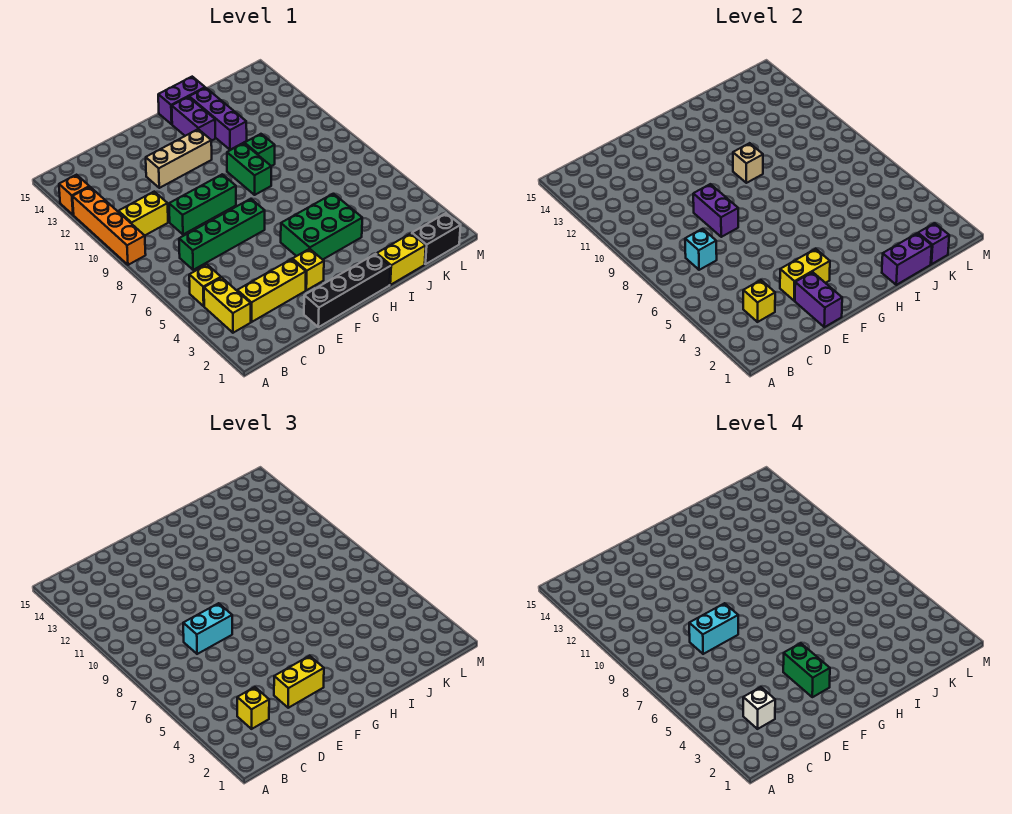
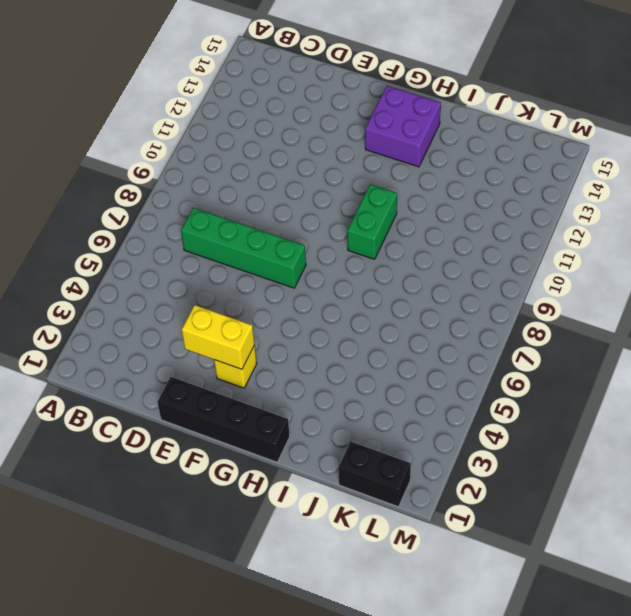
purple 2x2 brick [365,86,441,167] -> purple 1x2 brick [172,97,215,141]
none -> orange 1x4 brick [72,187,146,265]
none -> orange 1x1 brick [59,175,89,215]
none -> yellow 1x2 brick [204,277,251,333]
none -> yellow 1x1 brick [189,265,221,306]

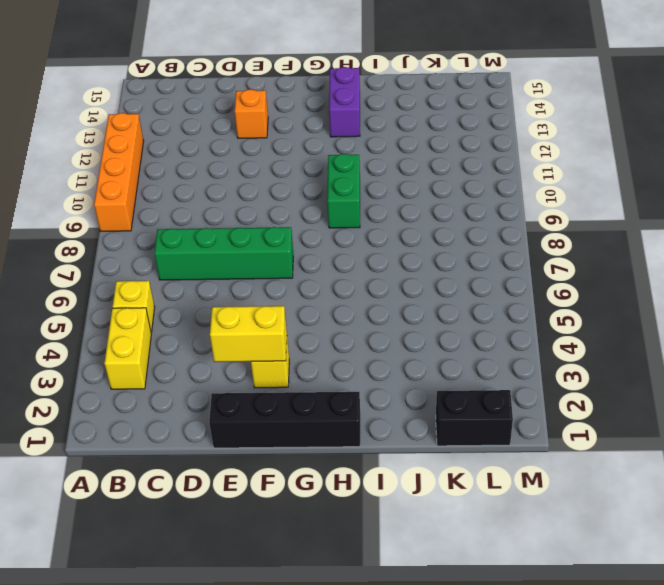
orange 1x1 brick [235,89,268,138] -> orange 1x1 brick moved to [59,175,89,215]
none -> yellow 1x2 brick [118,192,168,235]
none -> yellow 1x3 brick [237,259,306,322]
none -> green 1x3 brick [169,174,236,234]
none -> tan 1x3 brick [146,129,212,188]

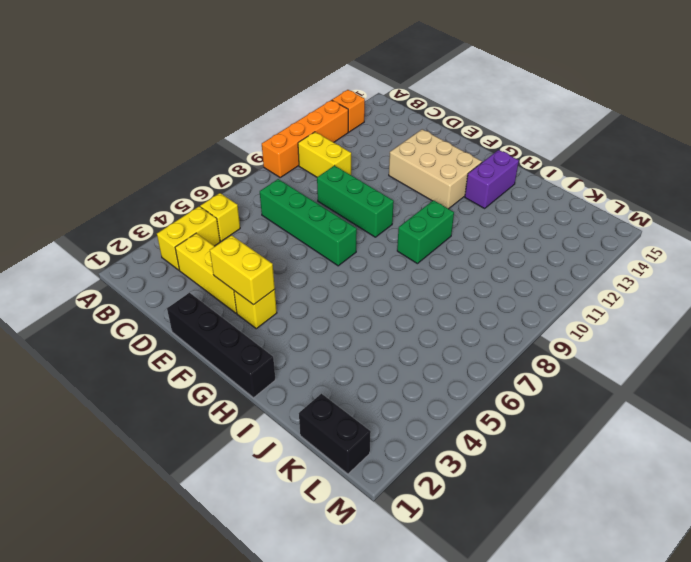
tan 2x3 brick [389,129,482,209] -> tan 1x3 brick [146,129,212,188]
none -> green 2x3 brick [281,194,362,260]
none -> purple 1x2 brick [158,77,205,124]
none -> yellow 1x2 brick [377,233,426,285]
none -> green 1x1 brick [245,134,275,166]

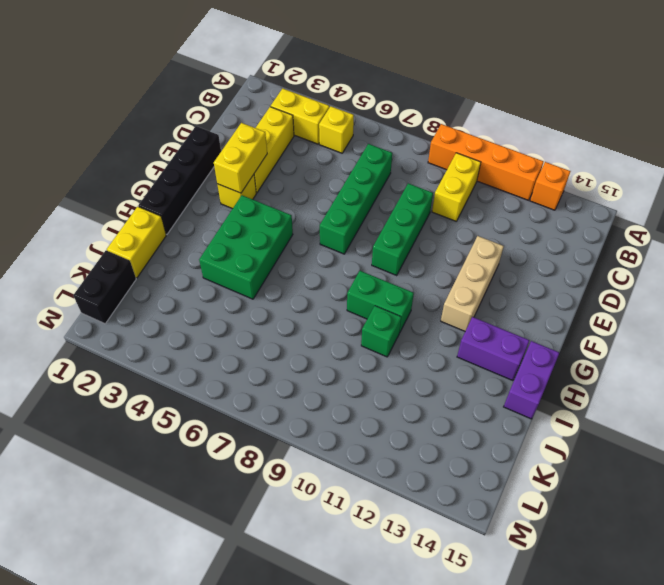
none -> purple 1x3 brick [189,88,247,150]
none -> yellow 1x1 brick [743,280,775,322]
none -> cyan 1x1 brick [685,229,717,270]
none -> purple 1x2 brick [795,272,842,327]

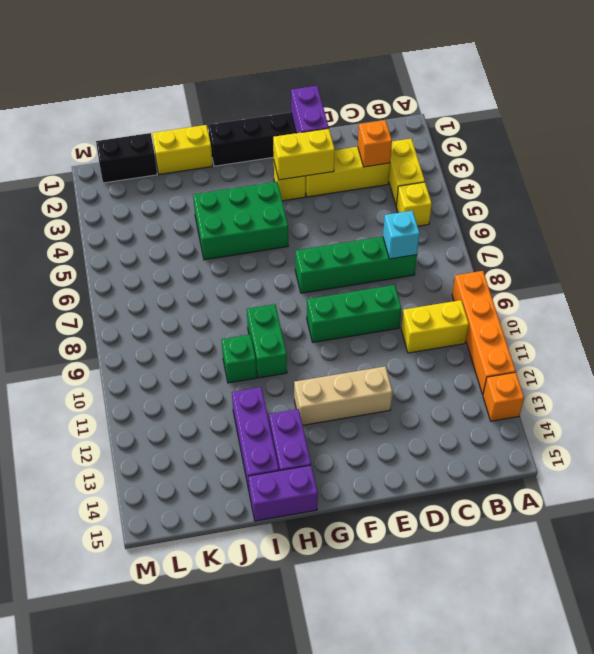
orange 1x1 brick [358,120,392,167] -> yellow 1x1 brick [743,280,775,322]
none -> purple 1x2 brick [693,184,738,237]
none -> tan 1x1 brick [733,143,763,183]
none -> purple 1x2 brick [882,233,932,285]
none -> purple 1x1 brick [918,223,949,264]

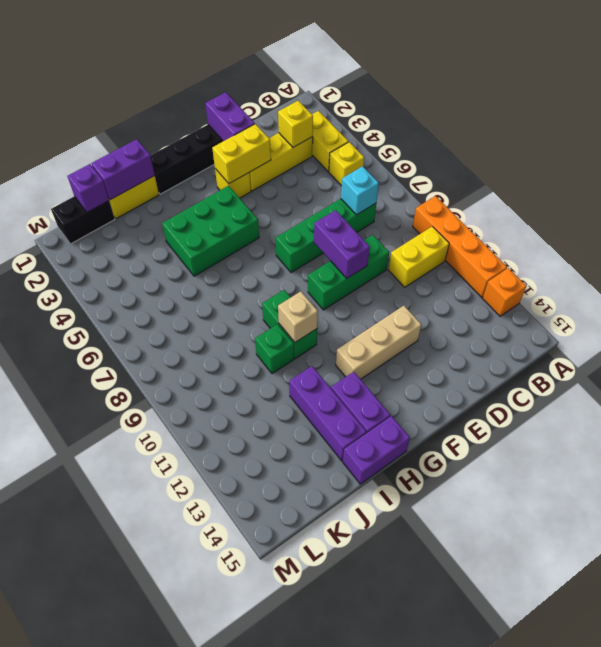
none -> yellow 1x1 brick [237,687,269,729]
none -> cyan 1x2 brick [183,603,232,654]
none -> yellow 1x2 brick [274,656,324,708]
none -> white 1x1 brick [743,687,775,729]

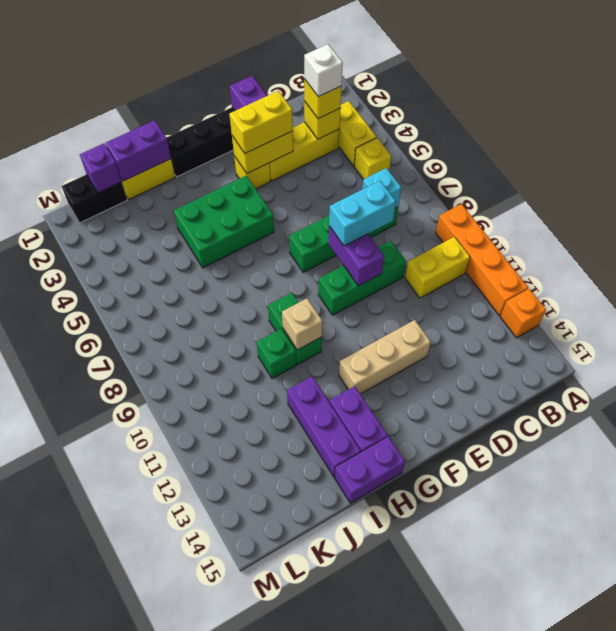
none -> cyan 1x2 brick [689,603,738,654]
none -> green 1x2 brick [783,643,830,697]

